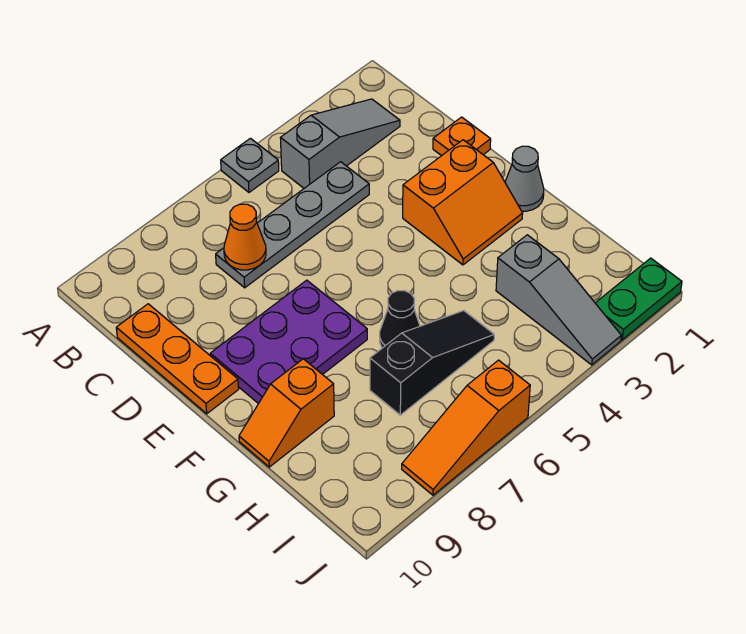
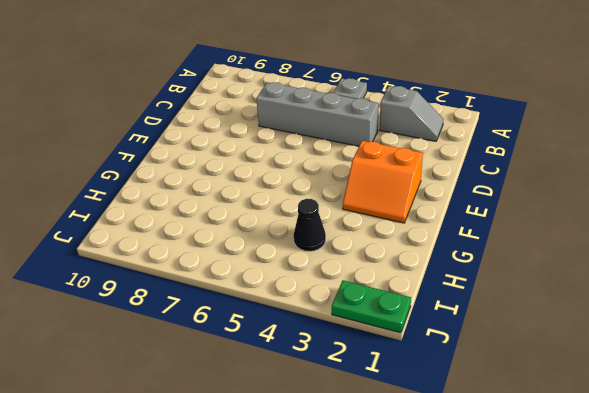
grey 1x2 slope [380,86,444,141] -> grey 1x3 slope [281,99,400,188]
grey 1x4 brick [256,82,379,146] -> grey 1x4 plate [216,162,369,288]
black 1x1 cone [293,199,326,251] -> black 1x1 cone moved to [380,291,420,348]
none -> orange 1x3 plate [116,304,239,414]
none -> orange 1x1 plate [433,117,491,156]
none -> purple 2x3 plate [210,280,367,404]

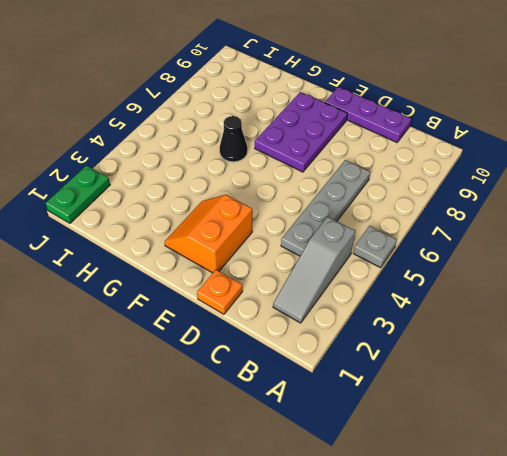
purple 1x3 plate [325,87,411,142] -> orange 1x3 plate [116,304,239,414]
none -> grey 1x1 cone [505,146,544,211]
none -> orange 1x2 slope [239,359,334,467]
none -> grey 1x3 slope [496,235,621,365]

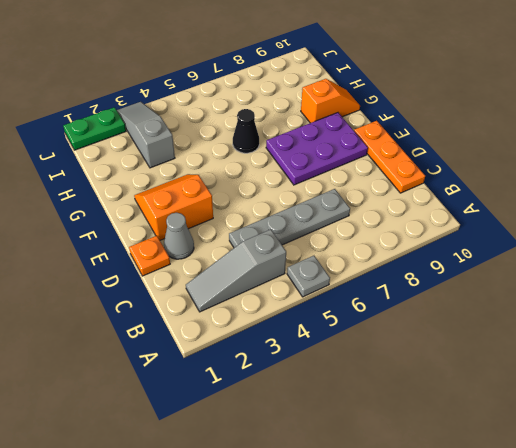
grey 1x1 cone [164,213,194,259] -> grey 1x1 cone moved to [505,146,544,211]
none -> black 1x3 slope [370,311,494,415]
none -> orange 1x3 slope [402,360,530,495]
none -> orange 1x1 cone [224,204,266,270]

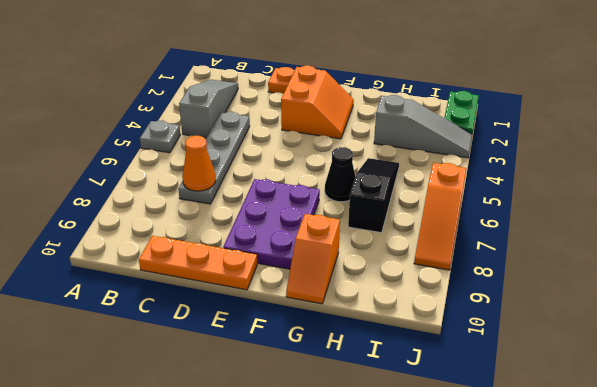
none -> grey 1x1 cone [505,146,544,211]

